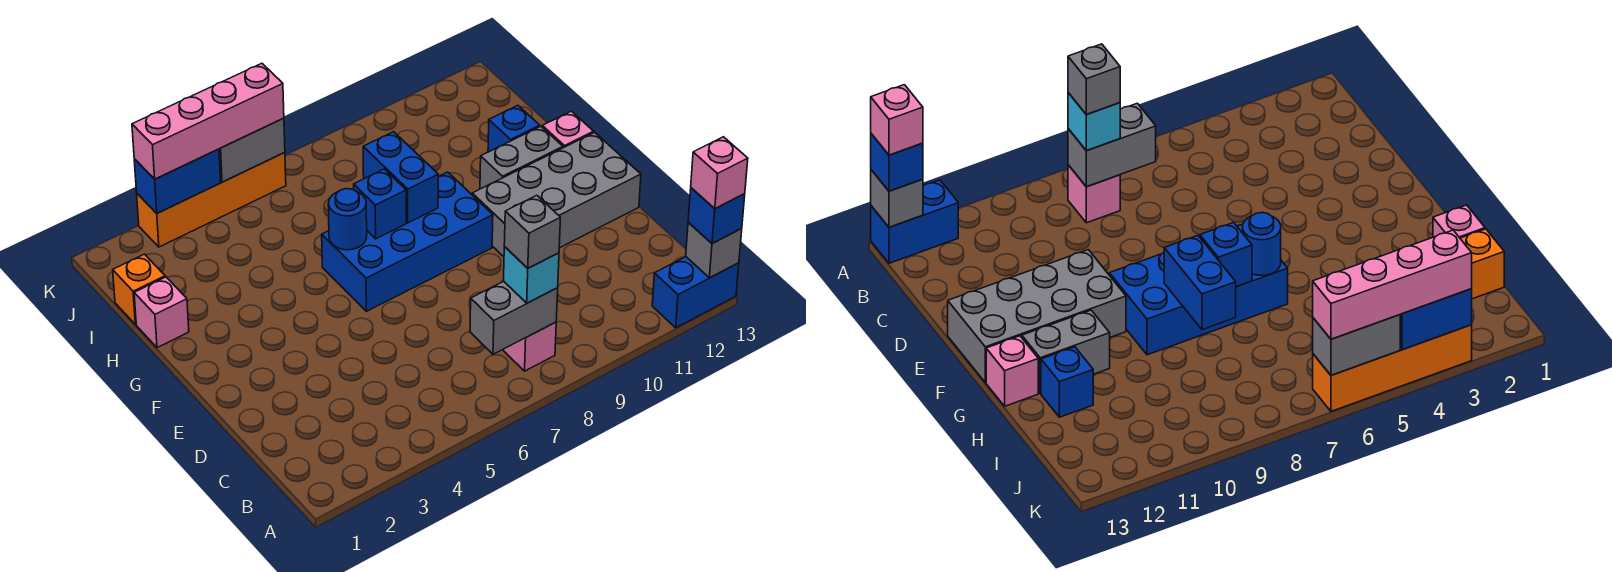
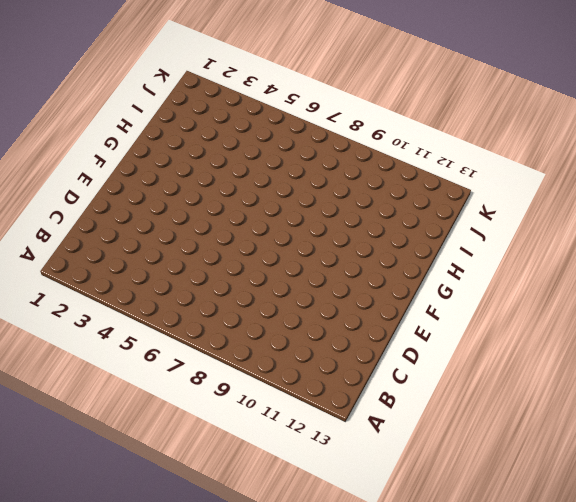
none -> blue 1x2 brick [652,257,739,328]
none -> pink 1x1 brick [503,322,556,371]
none -> grey 2x4 brick [472,132,641,257]

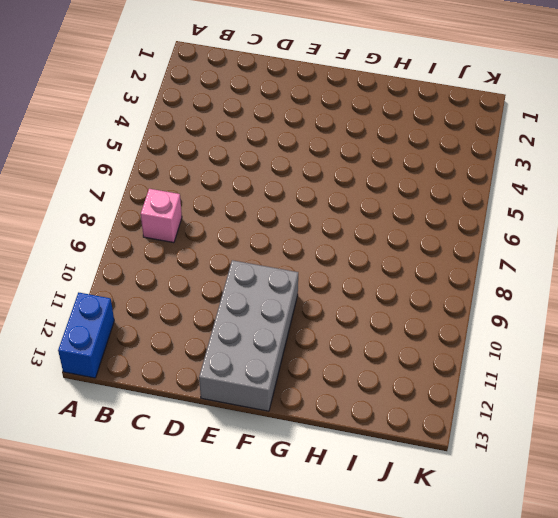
none -> blue 2x4 brick [322,172,493,311]
none -> grey 1x2 brick [480,126,563,189]
none -> pink 1x1 brick [542,111,594,148]

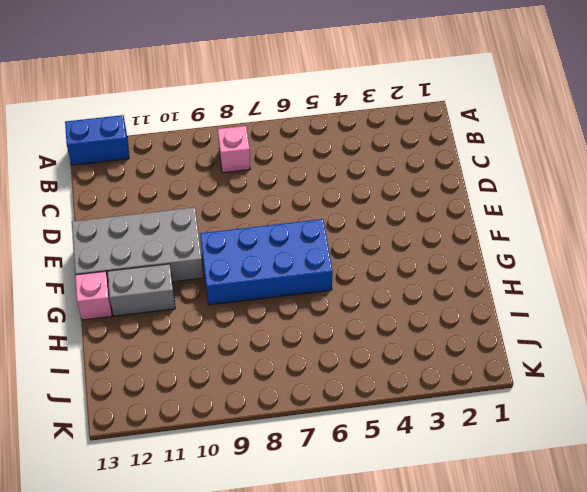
none -> pink 1x1 brick [134,277,189,348]
none -> blue 1x1 brick [488,105,540,152]
none -> orange 1x1 brick [113,254,165,324]

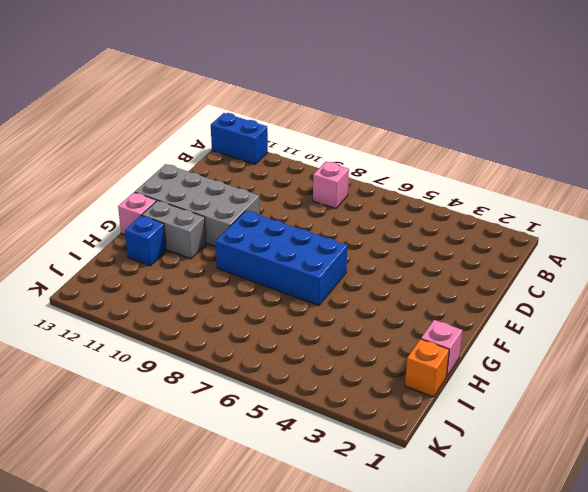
none -> orange 1x4 brick [137,153,286,247]
none -> grey 1x1 brick [686,223,742,278]
none -> grey 1x2 brick [470,281,558,354]

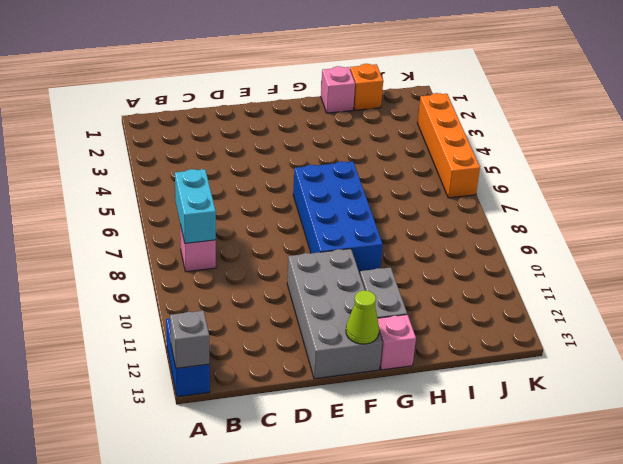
cyan 1x2 brick [175,169,216,243] -> grey 1x2 brick [470,281,558,354]
lime 1x1 cone [346,290,379,344] -> none
none -> blue 1x1 brick [488,105,540,152]
none -> blue 1x1 round brick [328,189,367,250]
none -> blue 1x1 brick [354,169,406,239]

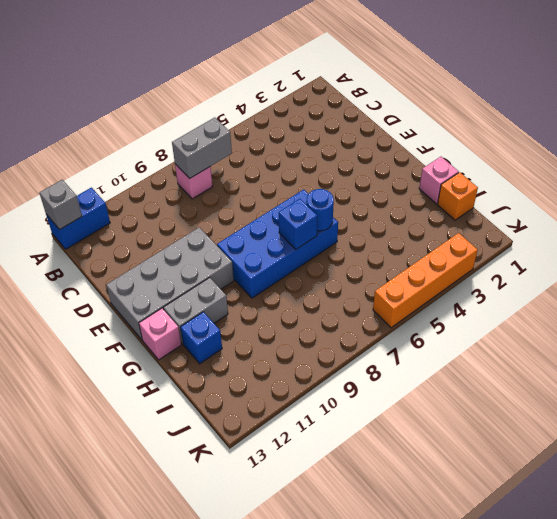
none -> blue 1x2 brick [363,132,438,223]
none -> blue 1x2 brick [134,149,221,213]
none -> grey 1x2 brick [219,118,285,182]

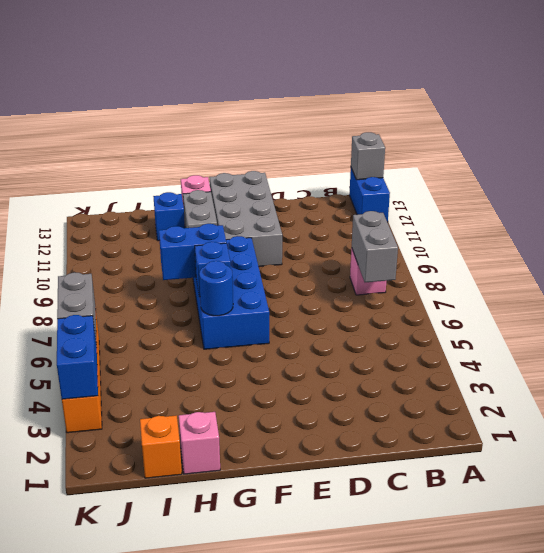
none -> blue 1x1 brick [688,188,745,244]
none -> cyan 1x1 brick [504,247,559,303]
none -> pink 1x4 brick [132,63,284,179]

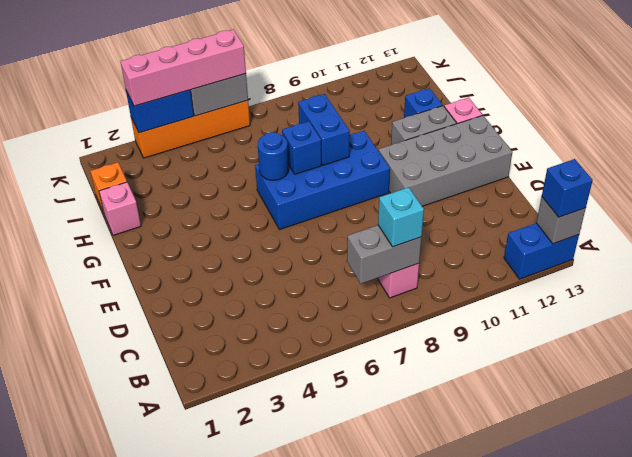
none -> pink 1x1 brick [691,137,748,209]
none -> grey 1x1 brick [504,195,560,268]

